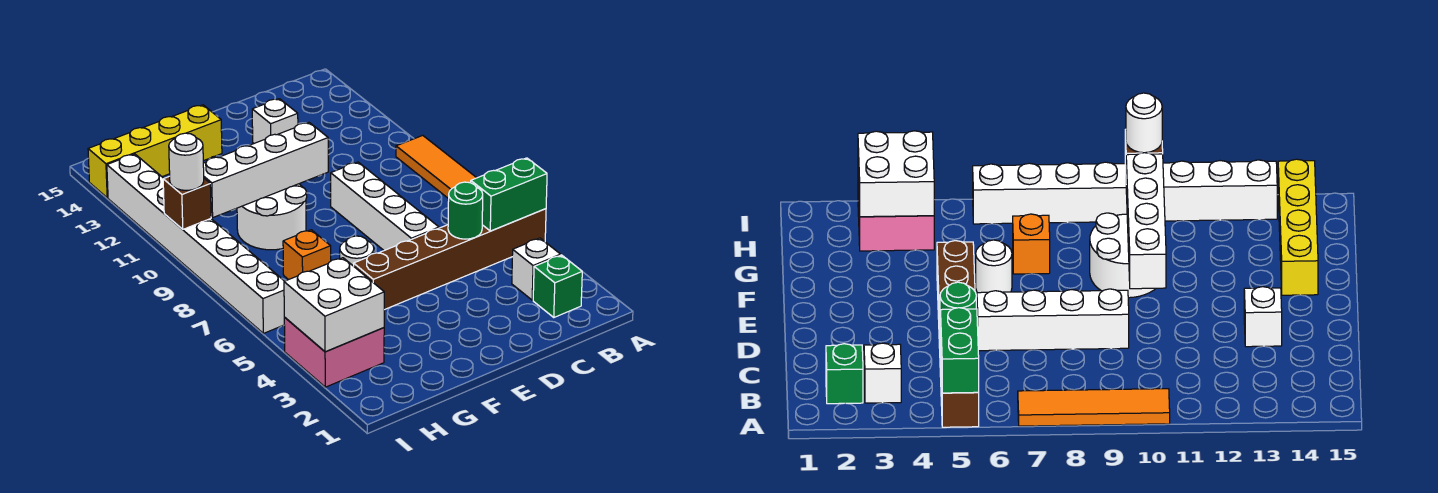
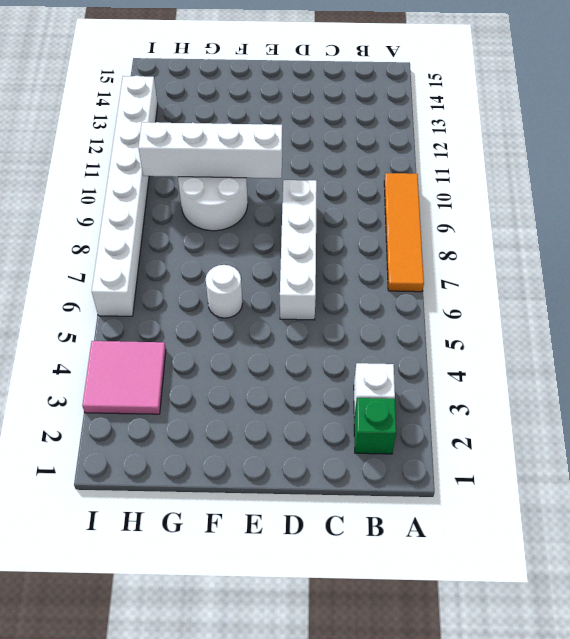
pink 2x2 tile [82,341,166,414] -> pink 2x2 brick [284,318,384,387]
none -> brown 1x6 brick [354,209,546,310]
none -> white 1x1 brick [252,99,298,143]
none -> yellow 1x4 brick [88,105,222,198]

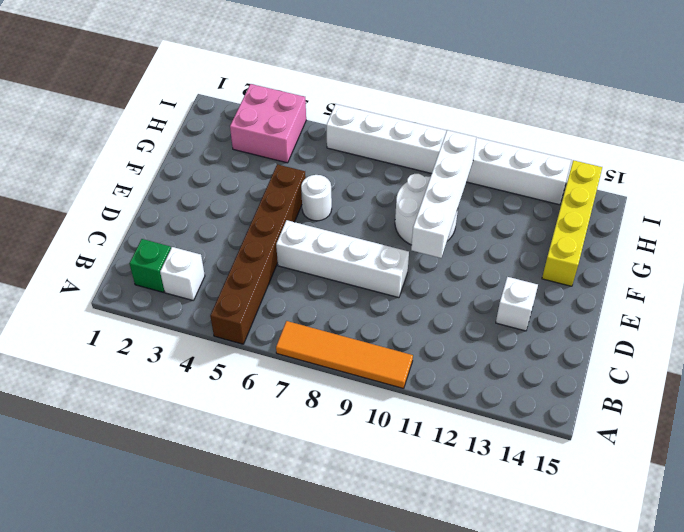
none -> orange 1x1 brick [283,230,331,280]
none -> green 1x2 brick [471,158,547,231]
none -> green 1x1 round brick [448,182,483,239]

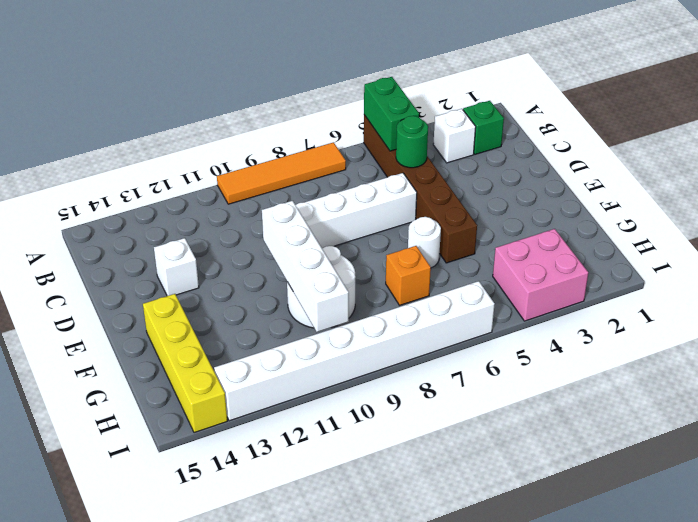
none -> white 2x2 brick [284,258,384,352]
none -> brown 1x1 brick [163,176,211,229]
none -> white 1x1 round brick [169,133,204,190]

